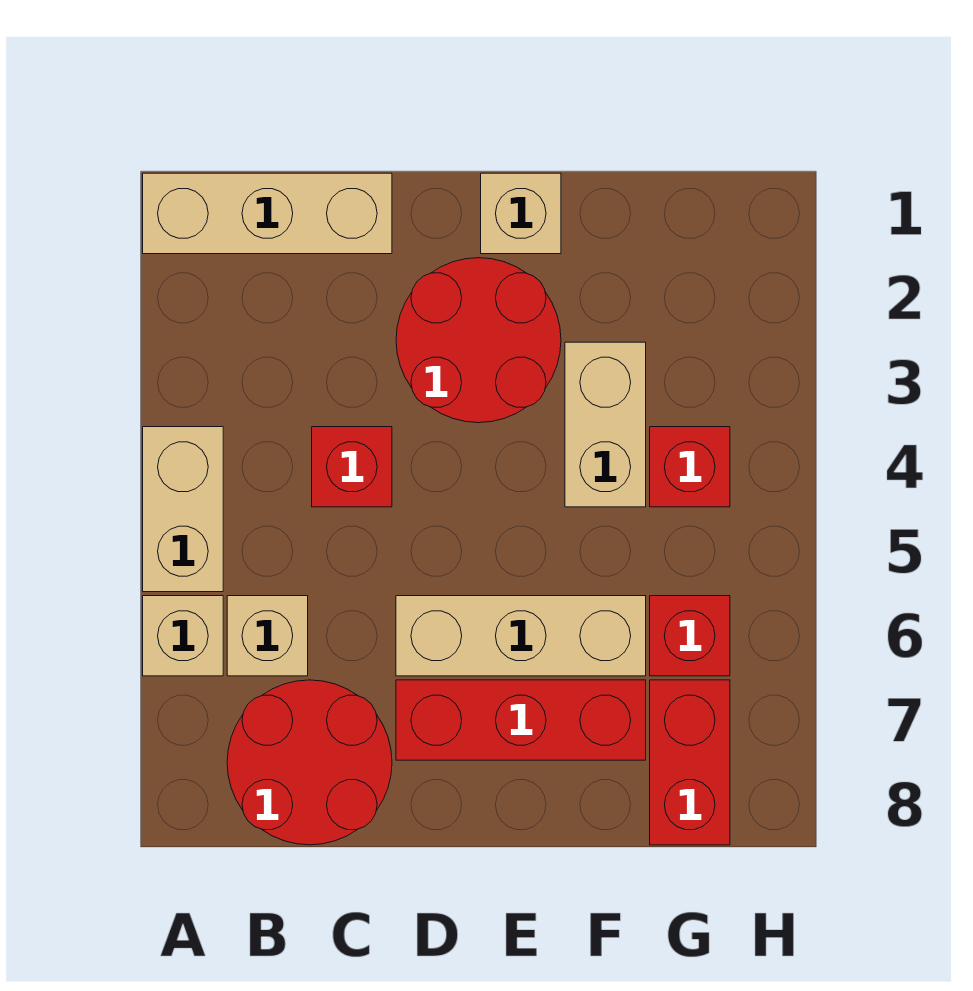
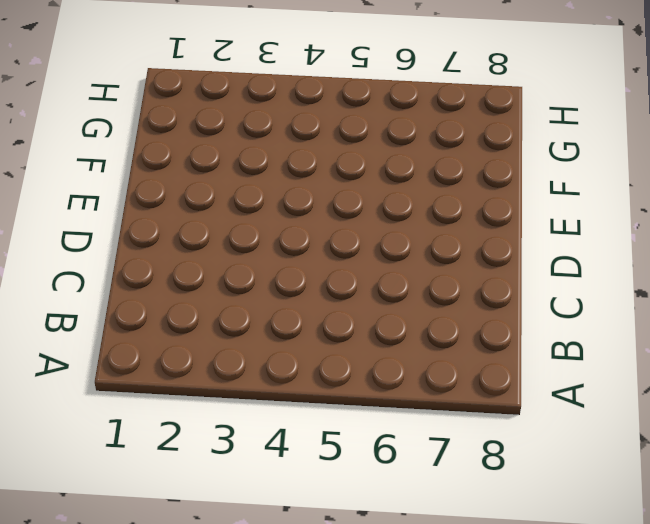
none -> tan 1x3 brick [143,173,392,254]
none -> tan 1x2 brick [143,427,223,592]
none -> tan 1x1 brick [143,596,223,676]

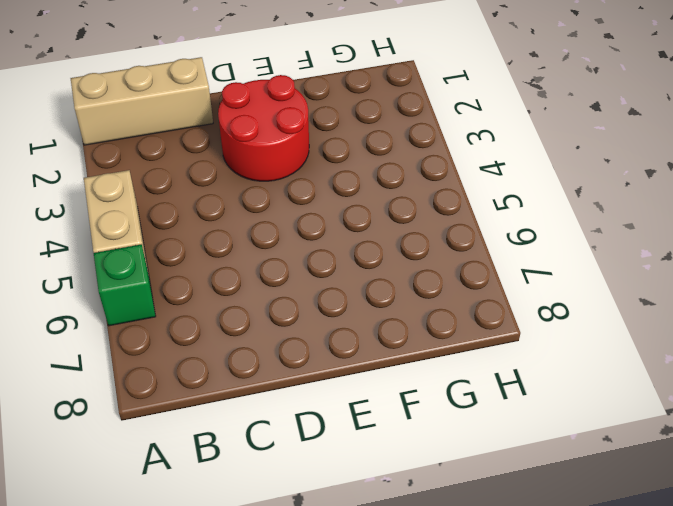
green 1x1 brick [94,244,156,326] -> tan 1x1 brick [143,596,223,676]
none -> tan 1x1 brick [227,596,308,676]
none -> red 2x2 round brick [227,680,392,845]
none -> red 1x1 brick [312,427,392,507]

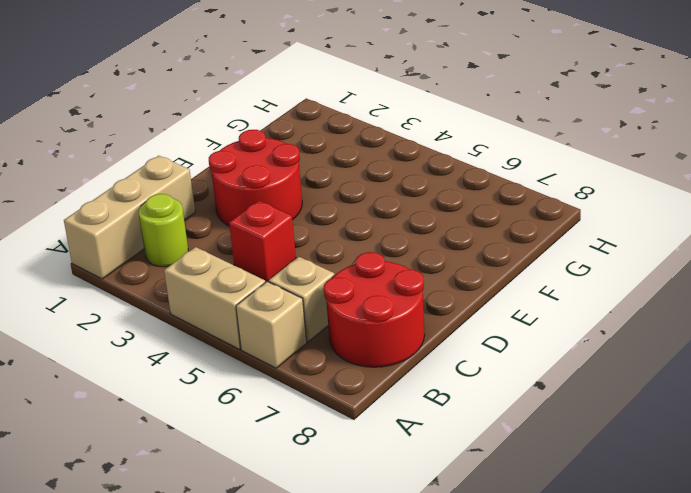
lime 1x1 round brick [139,194,188,267] -> none
none -> tan 1x3 brick [396,596,646,676]
none -> red 1x3 brick [396,680,646,760]
none -> tan 1x1 brick [481,173,561,254]

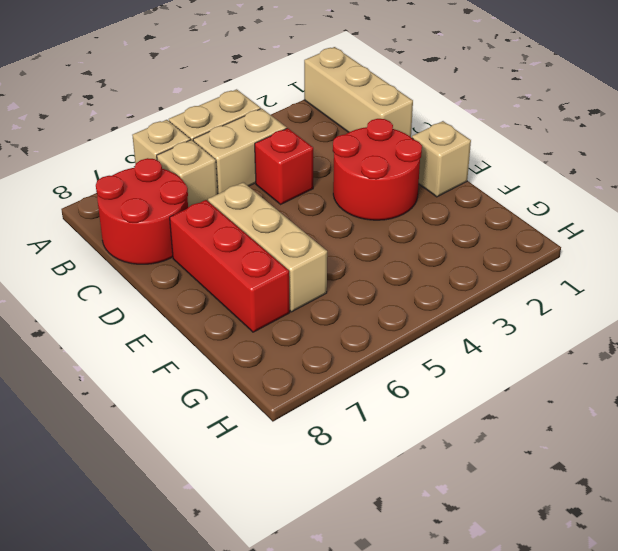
tan 1x2 brick [193,108,287,194] -> tan 1x2 brick moved to [565,342,646,507]
none -> red 1x1 brick [650,427,730,507]
none -> red 1x1 brick [650,596,730,676]
none -> red 1x2 brick [650,680,730,845]

